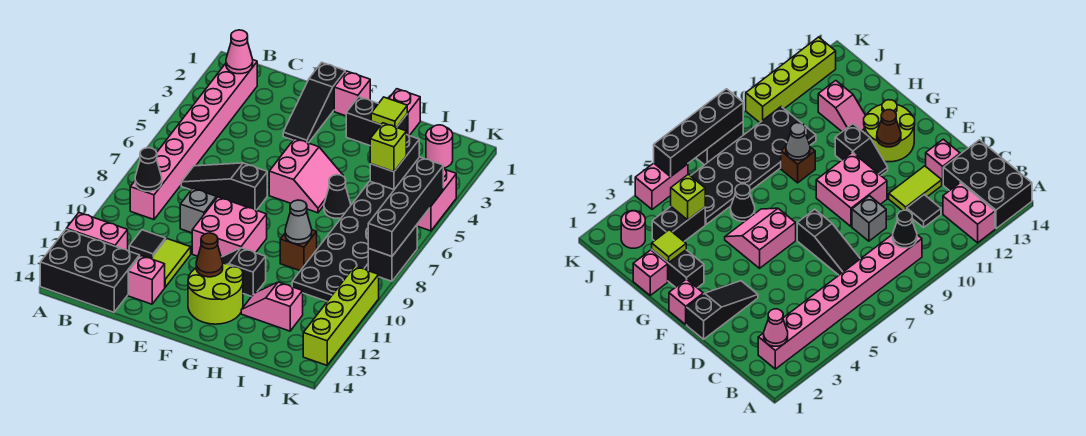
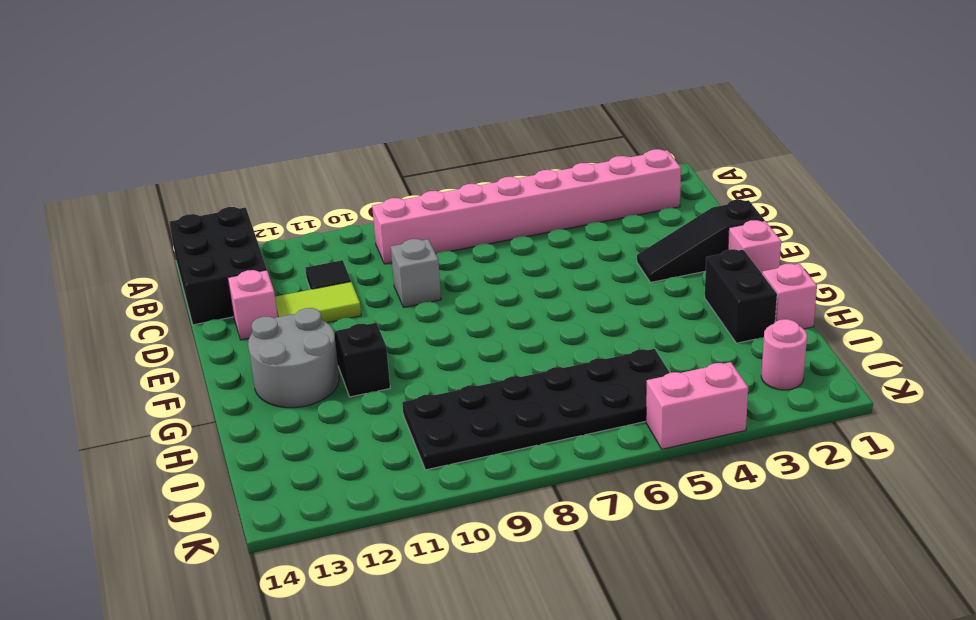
grey 2x2 round brick [248,308,339,408] -> lime 2x2 round brick [188,263,243,324]
none -> pink 1x2 brick [67,213,128,251]
none -> black 1x3 slope [181,163,267,210]
none -> pink 2x2 brick [192,197,267,257]
none -> pink 2x2 slope [269,139,343,213]

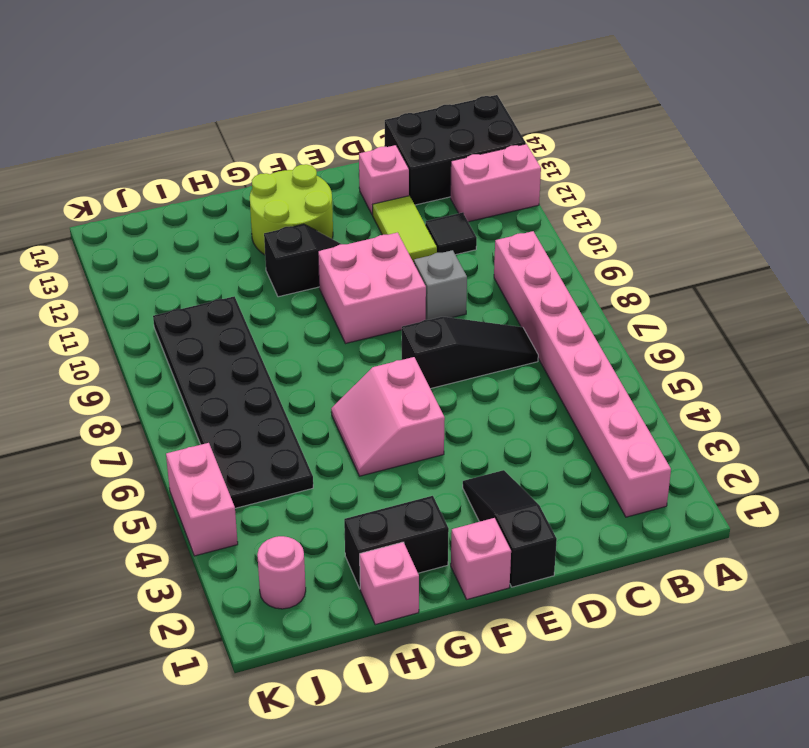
none -> black 1x1 cone [324,175,351,218]
none -> brown 1x1 brick [280,230,317,271]
none -> pink 1x2 slope [241,282,303,331]
none -> black 1x2 brick [370,134,419,190]

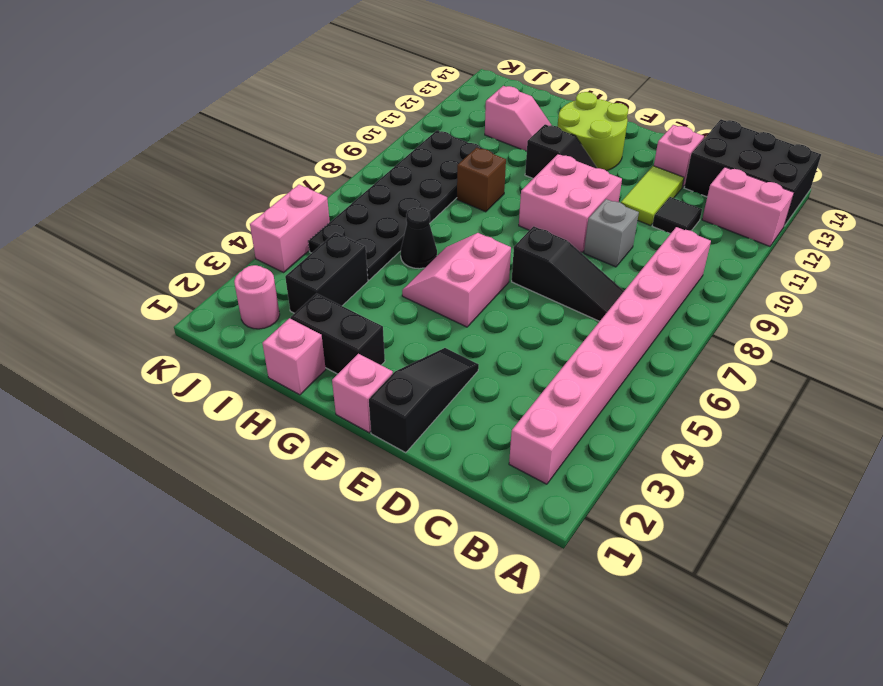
none -> black 1x2 brick [368,225,417,281]
none -> lime 1x4 brick [303,266,379,365]
none -> pink 1x1 cone [226,30,253,74]
none -> black 1x1 cone [135,148,162,191]

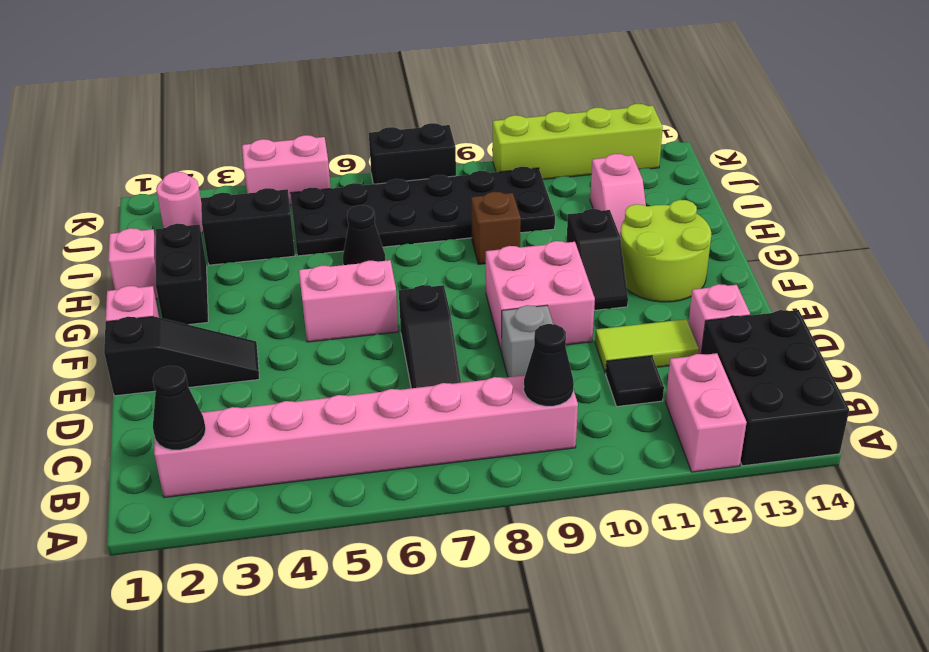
black 1x1 cone [153,366,206,450] -> pink 1x1 cone [226,30,253,74]
none -> brown 1x1 cone [196,233,223,277]
none -> lime 1x1 tile [371,97,407,127]
none -> grey 1x1 cone [285,200,312,244]
none -> lime 1x1 brick [370,123,406,172]

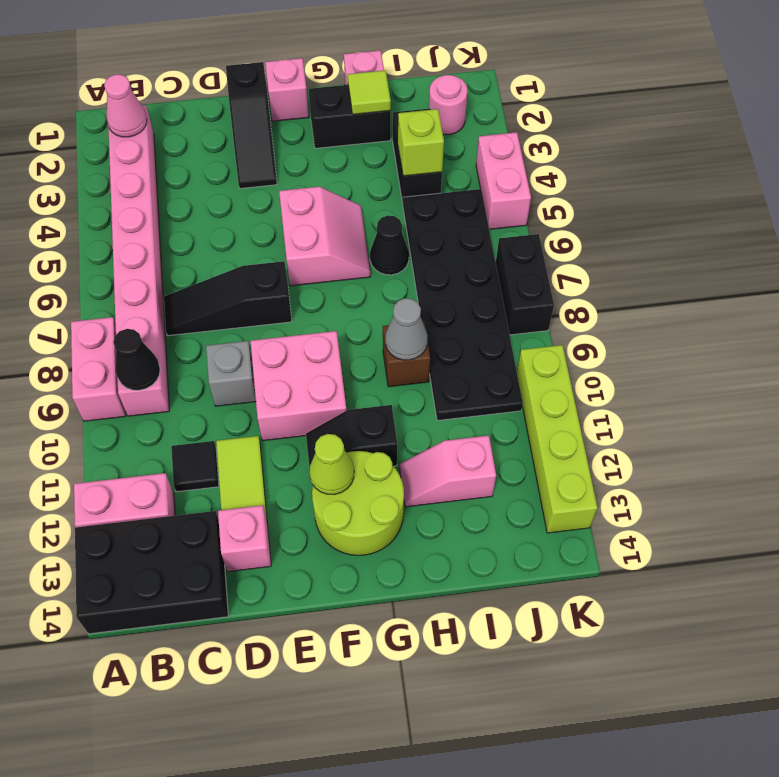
pink 1x2 brick [71,317,126,421] -> none
lime 1x1 cone [309,434,354,495] -> brown 1x1 cone [196,233,223,277]
none -> black 1x4 brick [368,157,443,256]

